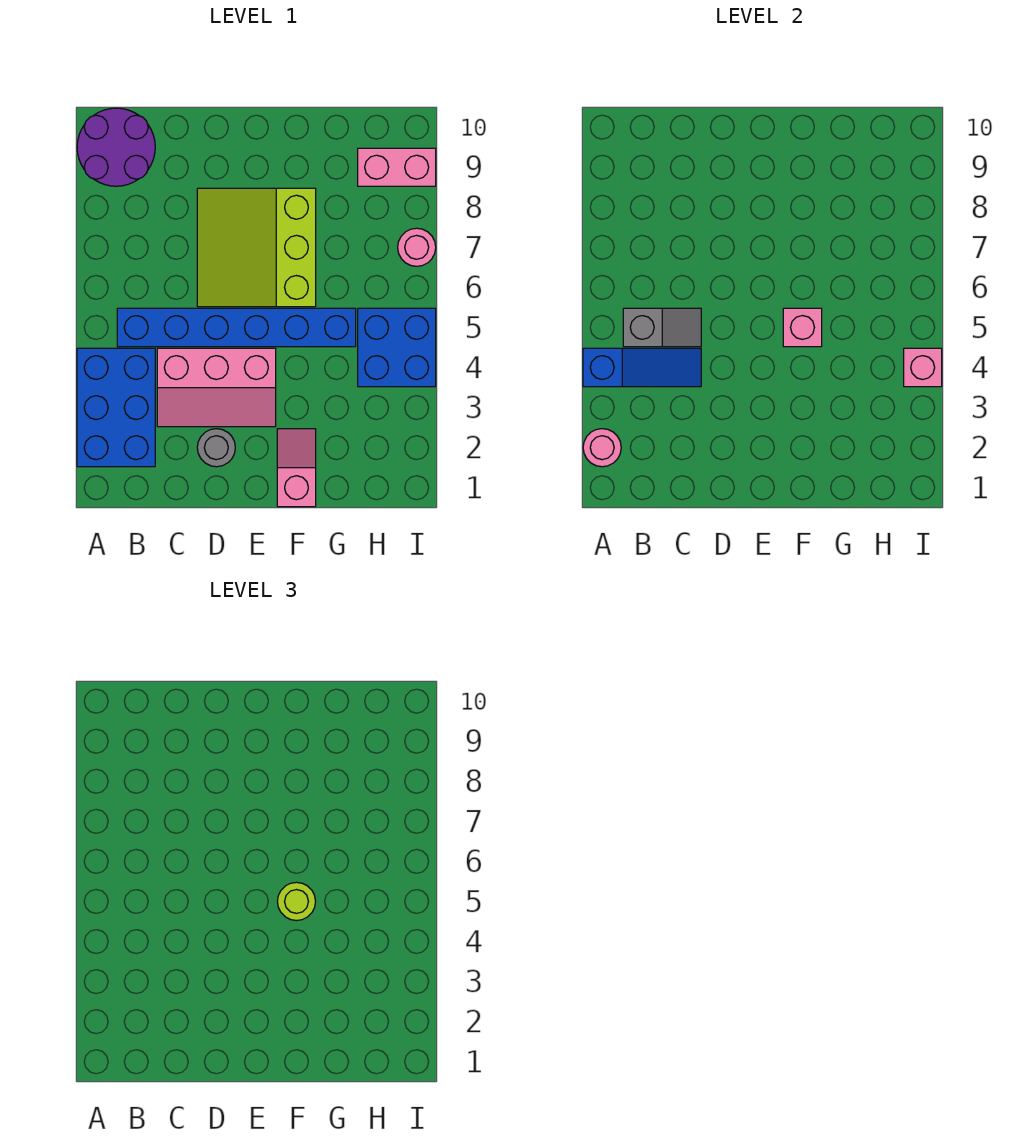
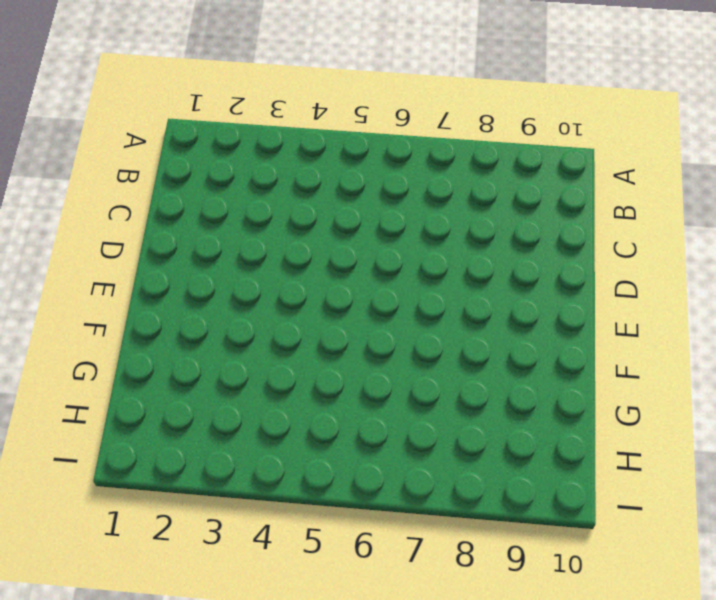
none -> blue 2x3 brick [77,348,155,467]
none -> purple 2x2 round brick [77,108,155,186]
none -> blue 1x6 brick [117,308,356,347]

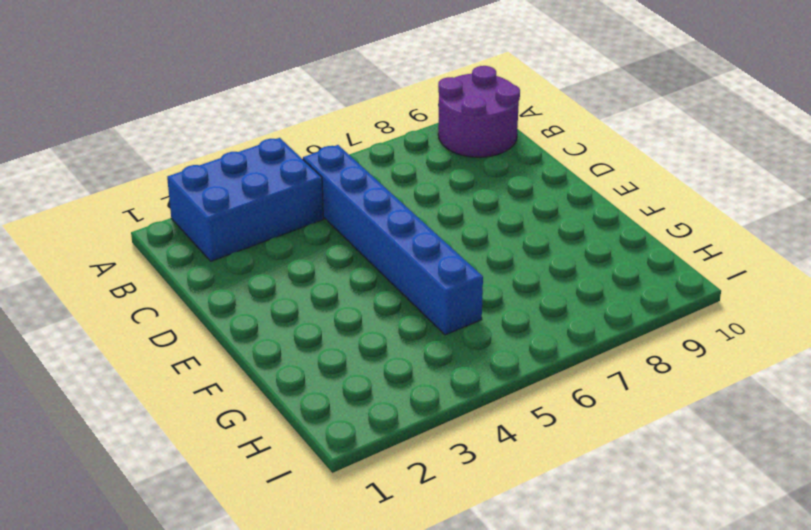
none -> pink 2x3 slope [157,348,276,427]
none -> grey 1x1 round brick [197,429,235,467]
none -> lime 3x3 slope [197,188,316,307]

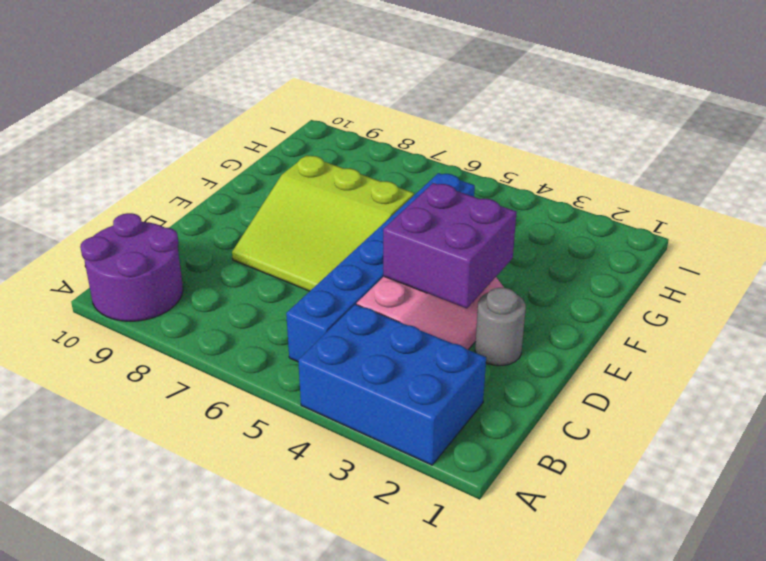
purple 2x2 brick [383,183,517,308] -> none
none -> pink 1x2 slope [277,429,316,507]
none -> blue 2x2 brick [358,308,436,387]
none -> pink 1x2 brick [358,148,436,186]

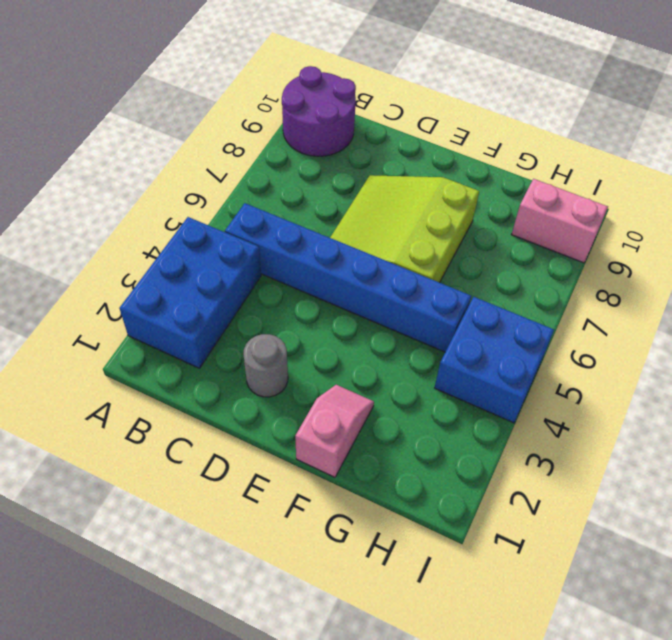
none -> pink 2x3 slope [157,348,276,427]
none -> pink 1x1 round brick [398,228,436,266]
none -> pink 1x1 round brick [583,429,621,467]

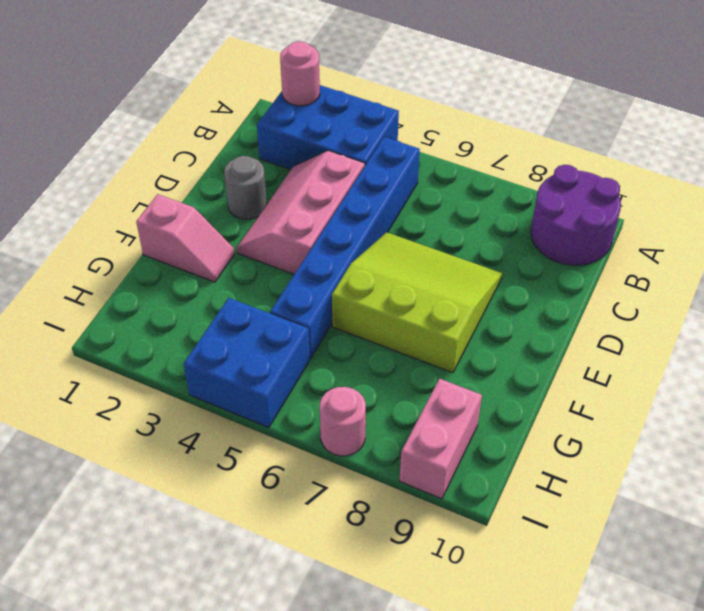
none -> blue 1x3 slope [583,348,701,387]
none -> grey 1x2 slope [623,308,701,347]
none -> pink 1x1 brick [783,308,822,347]

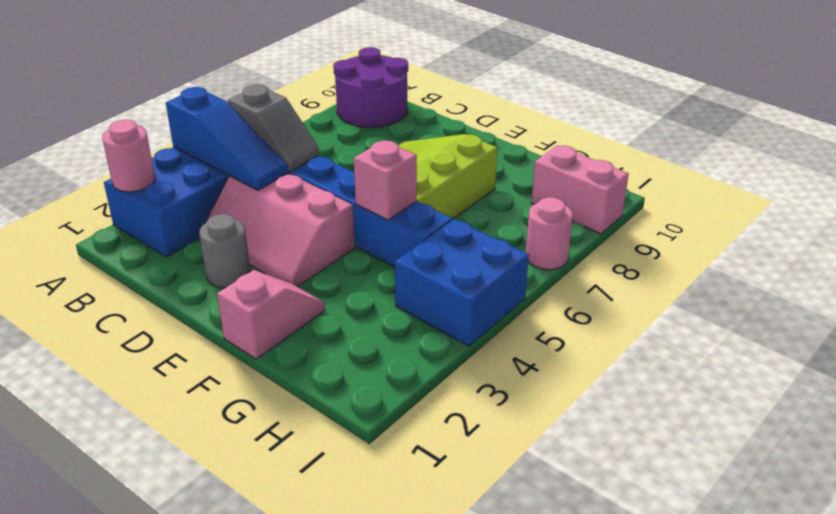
none -> pink 1x1 brick [904,348,942,387]
none -> lime 1x1 round brick [277,882,316,921]

